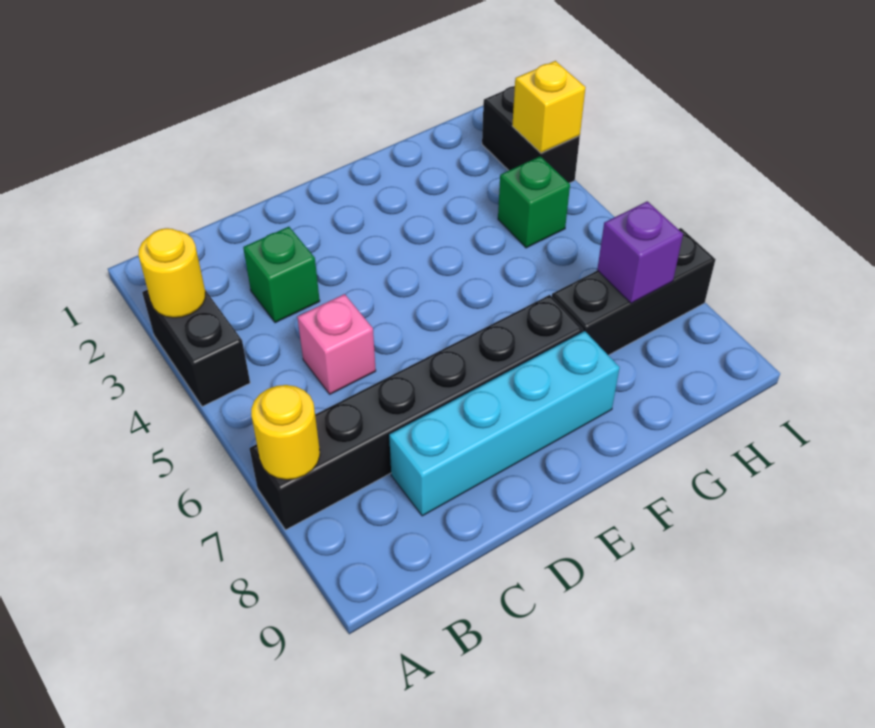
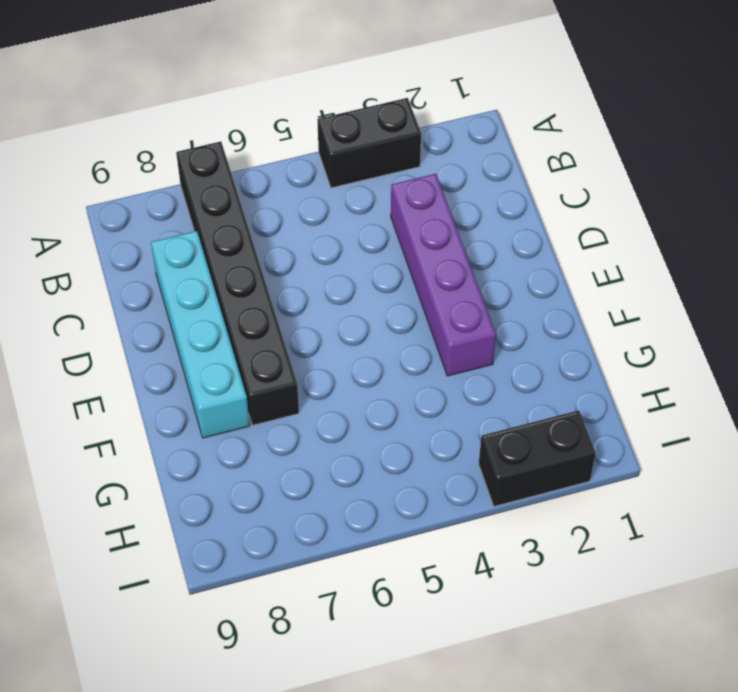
purple 1x4 brick [391,174,496,376] -> green 1x1 brick [243,227,320,323]
none -> pink 1x1 brick [297,294,376,394]
none -> black 1x3 brick [552,228,716,355]
none -> green 1x1 brick [498,156,570,248]

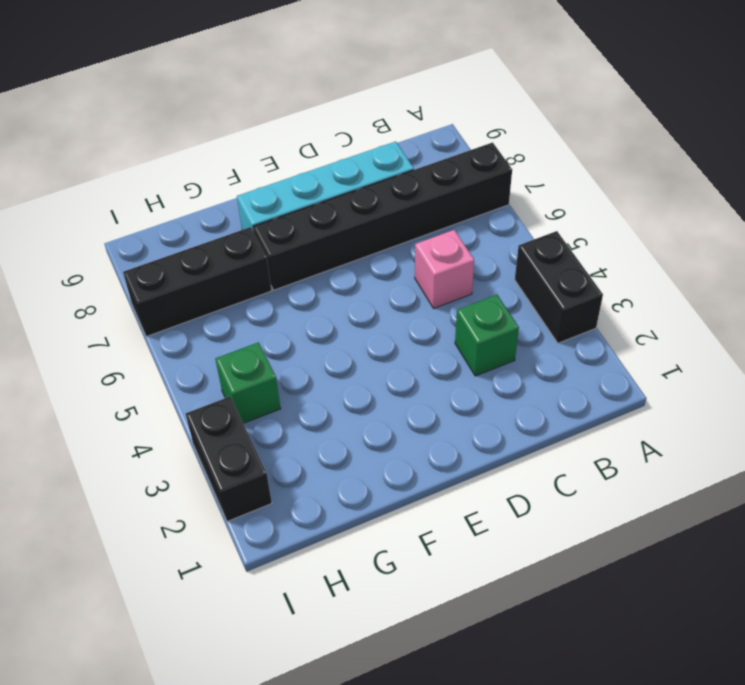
none -> yellow 1x1 round brick [138,228,205,318]
none -> yellow 1x1 round brick [251,385,320,480]
none -> purple 1x1 brick [597,201,683,303]

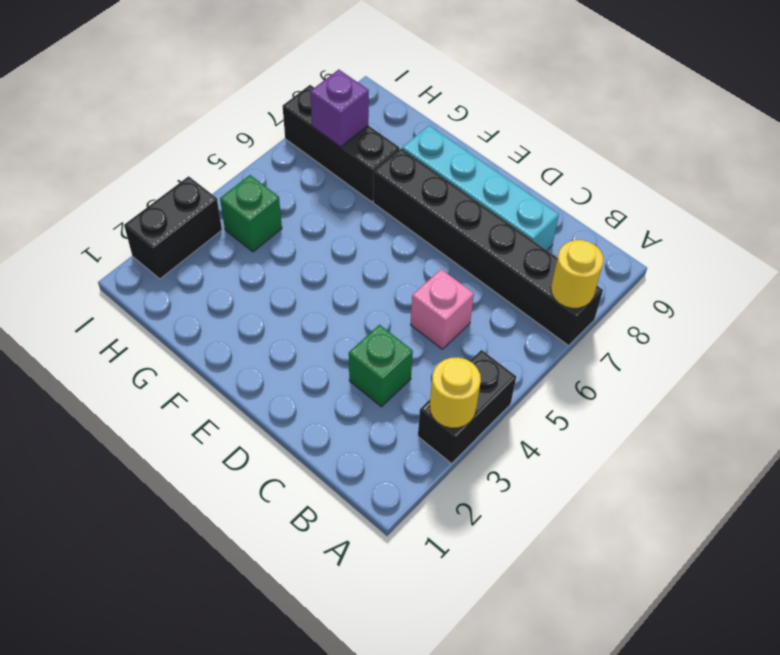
none -> yellow 1x1 brick [512,61,586,153]

